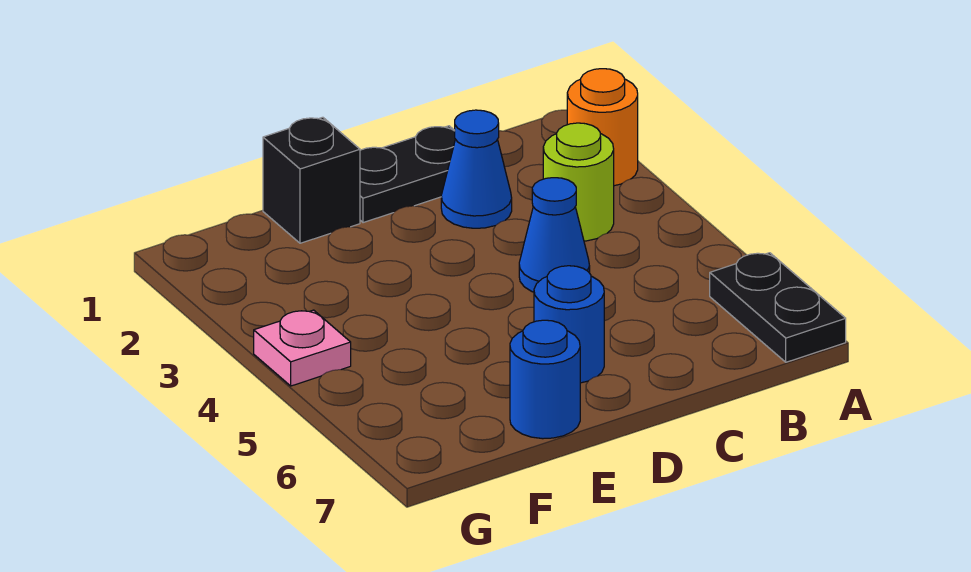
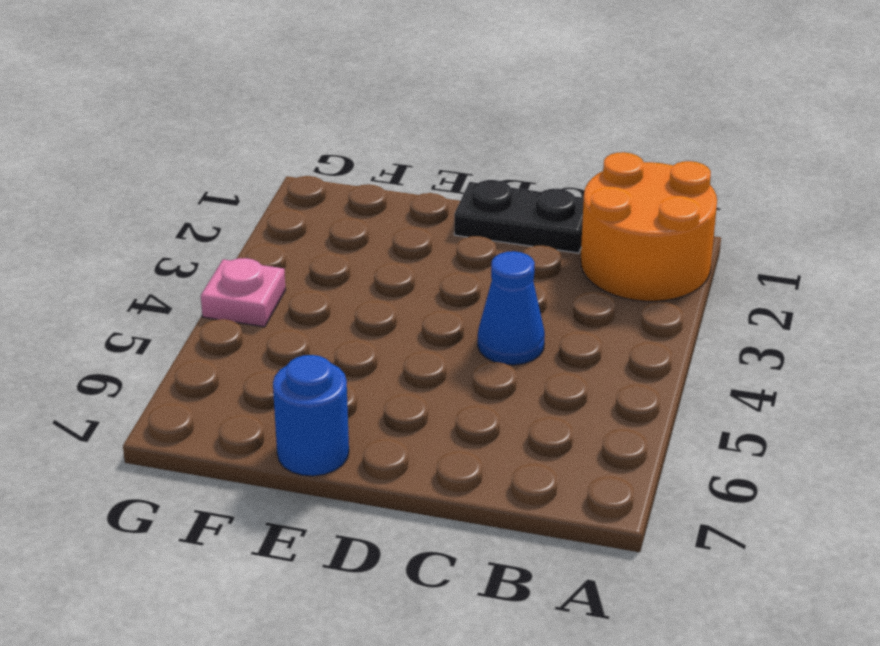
orange 2x2 round brick [581,152,717,301] -> orange 1x1 round brick [567,69,638,186]
none -> black 1x2 plate [710,253,846,362]
none -> lime 1x1 round brick [543,123,614,241]

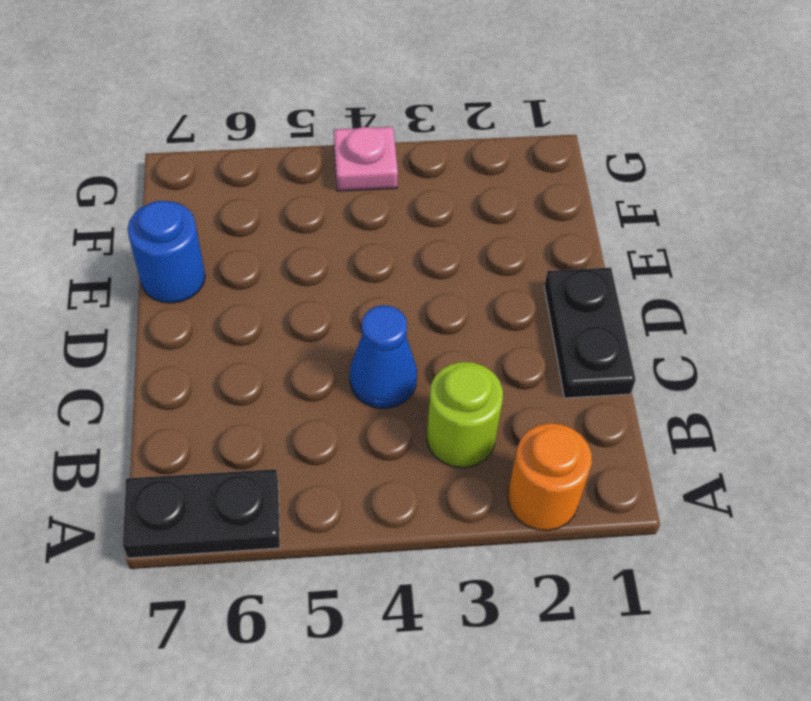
none -> blue 1x1 cone [441,110,512,228]
none -> blue 1x1 round brick [534,266,604,383]

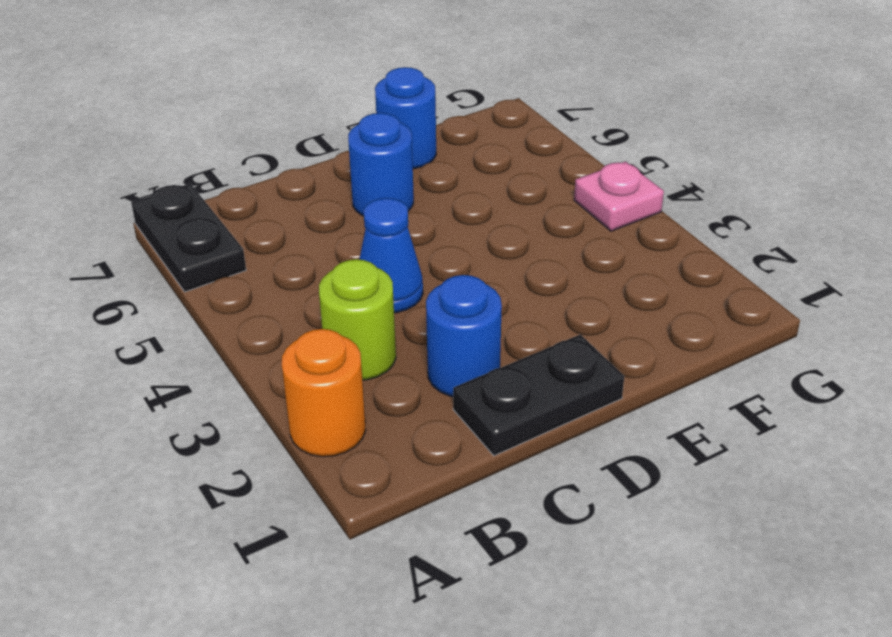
blue 1x1 round brick [426,275,502,397] -> blue 1x1 cone [441,110,512,228]
none -> black 1x1 brick [263,117,360,243]

